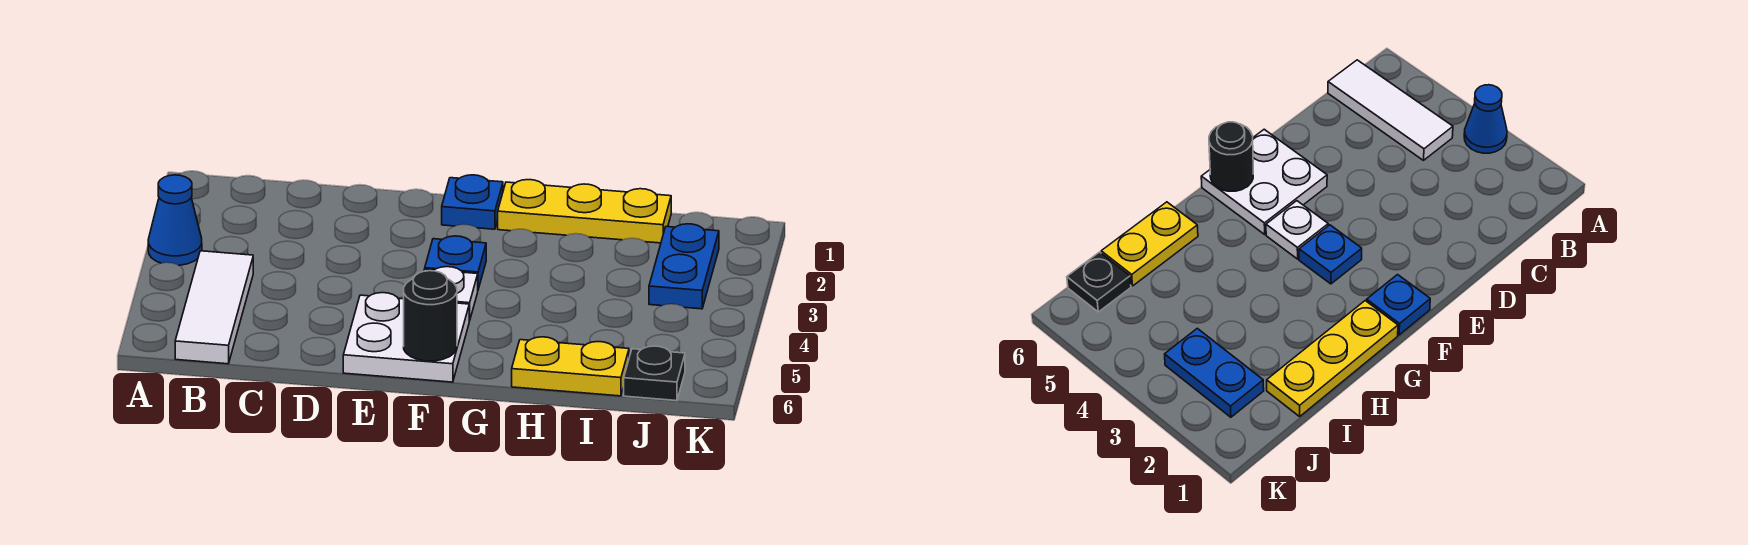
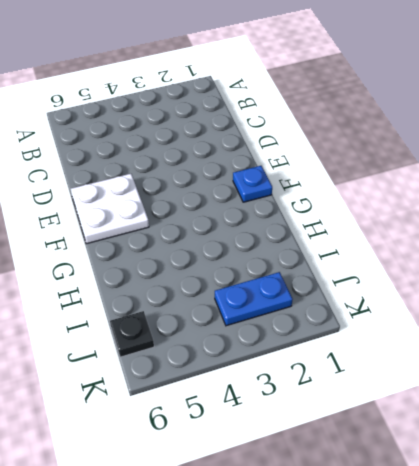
none -> blue 1x1 cone [148,175,202,265]
none -> white 1x3 tile [175,251,253,364]

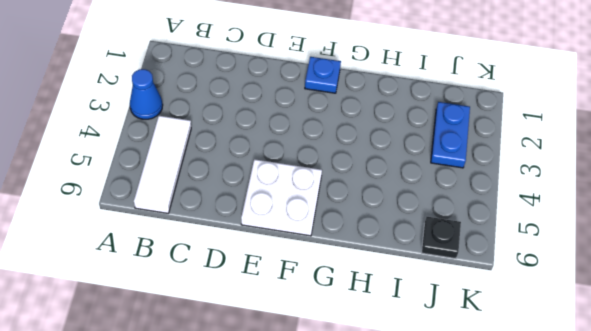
none -> blue 1x1 plate [425,236,486,289]
none -> white 1x1 plate [424,267,478,321]

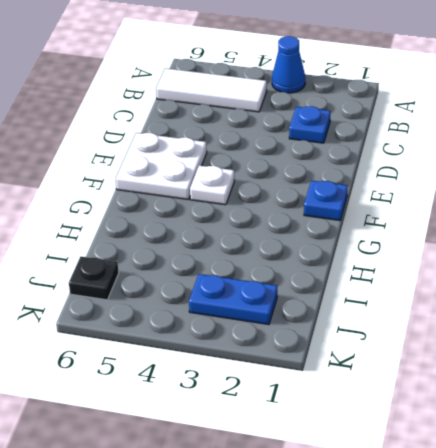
blue 1x1 plate [289,106,330,143] -> blue 1x1 plate moved to [425,236,486,289]
none -> yellow 1x3 plate [498,180,671,243]
none -> yellow 1x2 plate [512,337,629,396]

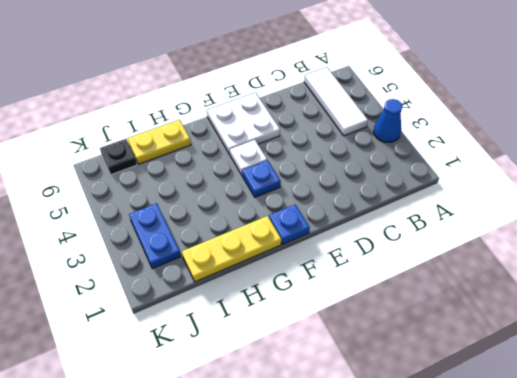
none -> black 1x1 round brick [404,271,457,361]

